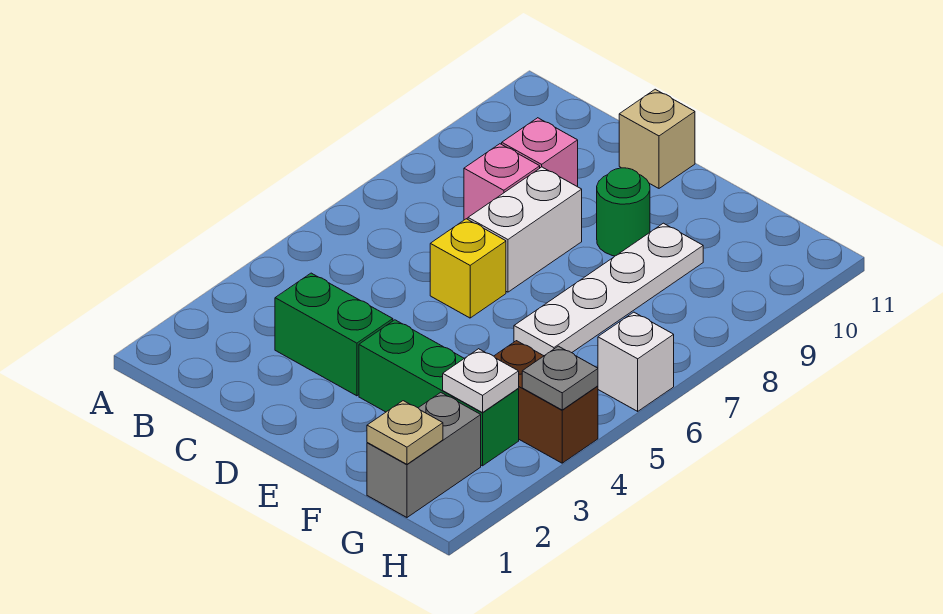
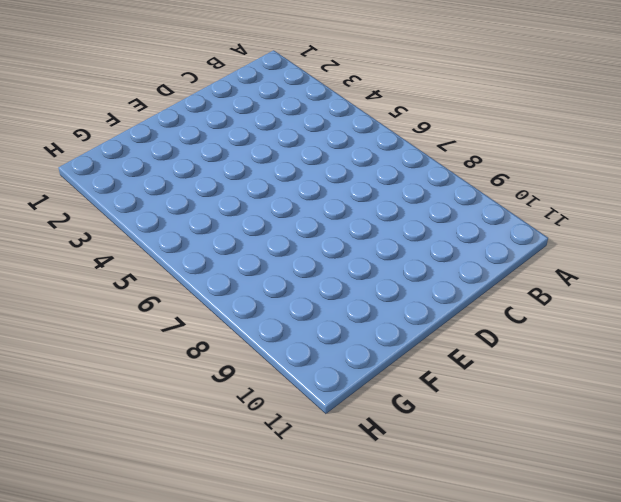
none -> green 1x2 brick [275,273,393,396]
none -> pink 1x1 brick [464,144,540,220]
none -> pink 1x1 brick [502,118,578,187]

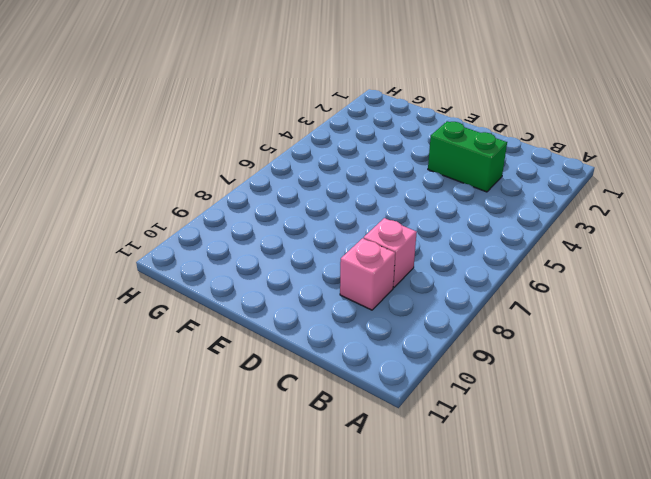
none -> yellow 1x1 brick [430,219,506,318]
none -> white 1x2 brick [468,167,582,292]
none -> tan 1x1 brick [619,89,695,188]

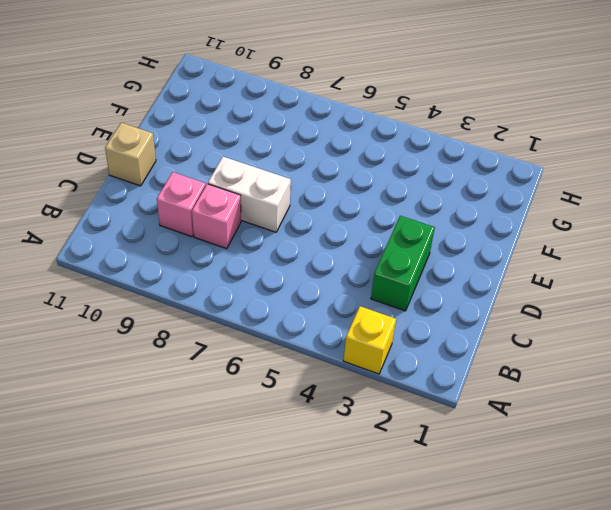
yellow 1x1 brick [343,306,396,374] -> yellow 1x1 brick moved to [430,219,506,318]
none -> green 1x3 brick [359,320,519,466]
none -> green 1x1 round brick [597,168,650,256]
none -> white 1x4 plate [514,223,703,356]

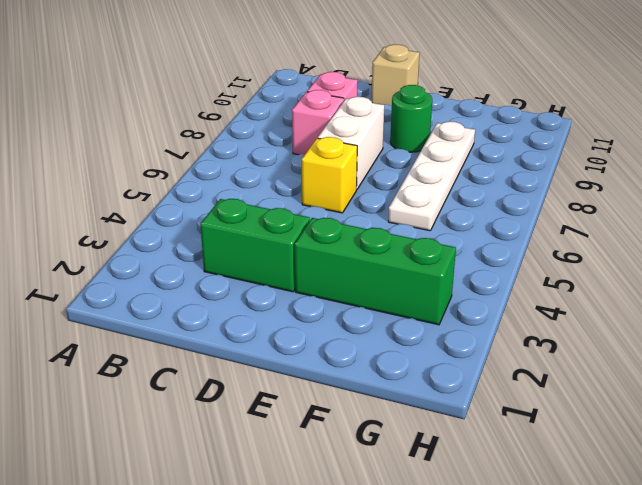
none -> grey 1x2 brick [367,393,481,517]
none -> brown 1x2 brick [494,341,598,463]
none -> white 1x1 brick [598,312,674,411]

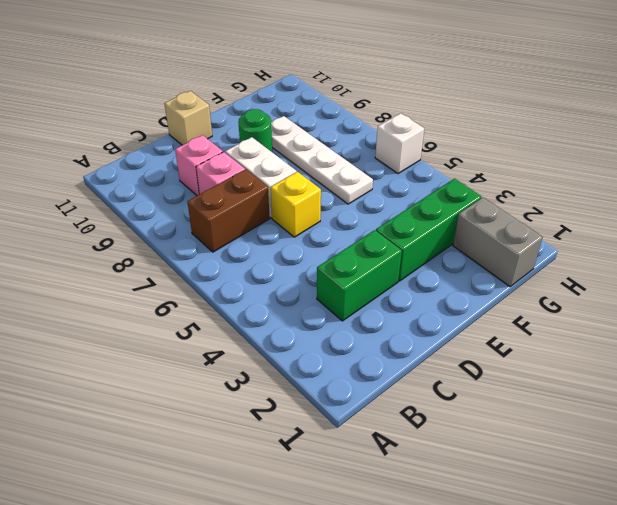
brown 1x2 brick [188,170,270,252] -> brown 1x2 brick moved to [494,341,598,463]
none -> tan 1x1 plate [367,401,443,464]
none -> white 1x1 plate [443,349,519,413]
none -> grey 1x1 plate [522,346,598,410]

